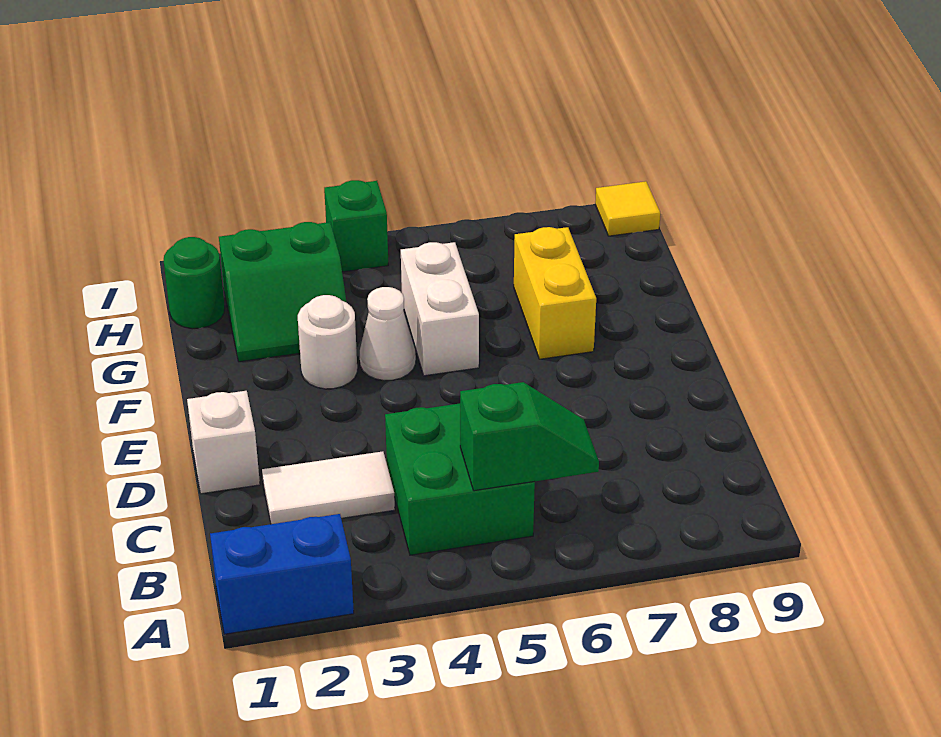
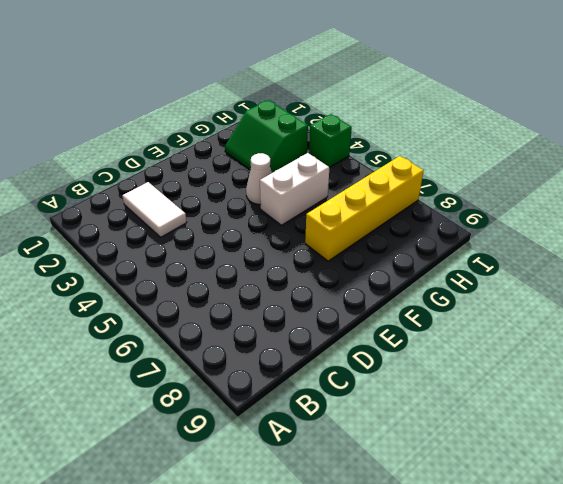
yellow 1x4 brick [305,156,424,261] -> yellow 1x2 brick [514,227,596,359]
none -> blue 1x2 brick [210,514,354,634]
none -> green 2x2 brick [385,404,535,555]
none -> white 1x1 brick [187,391,260,494]

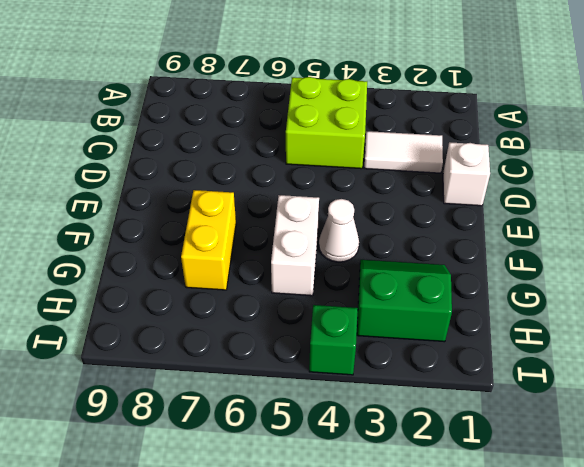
lime 2x2 brick [286,77,367,169] -> green 2x2 brick [385,404,535,555]
none -> blue 1x2 brick [210,514,354,634]
none -> white 1x1 round brick [298,295,357,389]
none -> green 1x1 round brick [164,237,225,329]

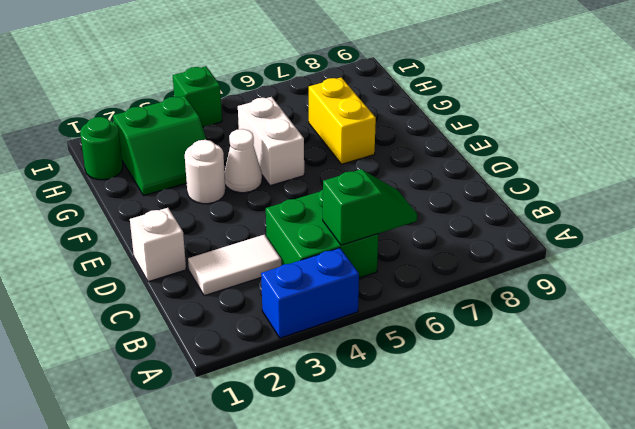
blue 1x2 brick [261,248,359,338] -> blue 1x2 brick moved to [210,514,354,634]
none -> yellow 1x1 tile [595,181,660,236]

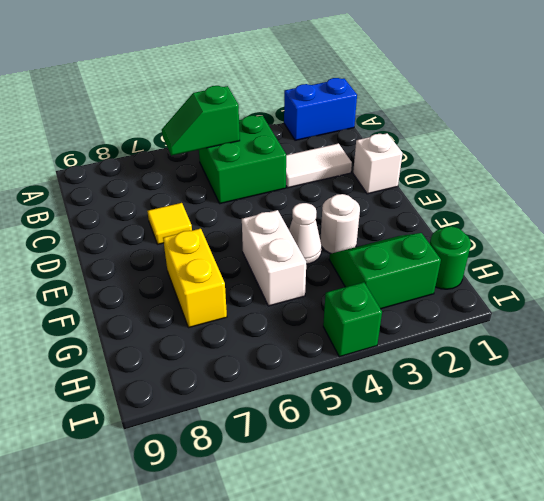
yellow 1x1 tile [147,203,192,244] -> yellow 1x1 tile moved to [595,181,660,236]

